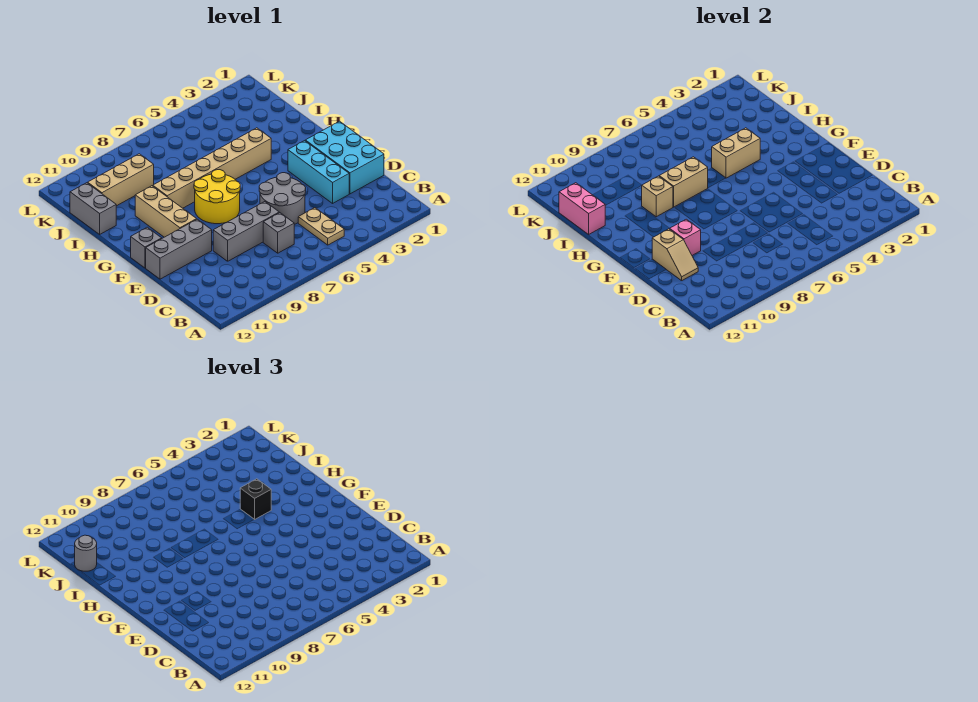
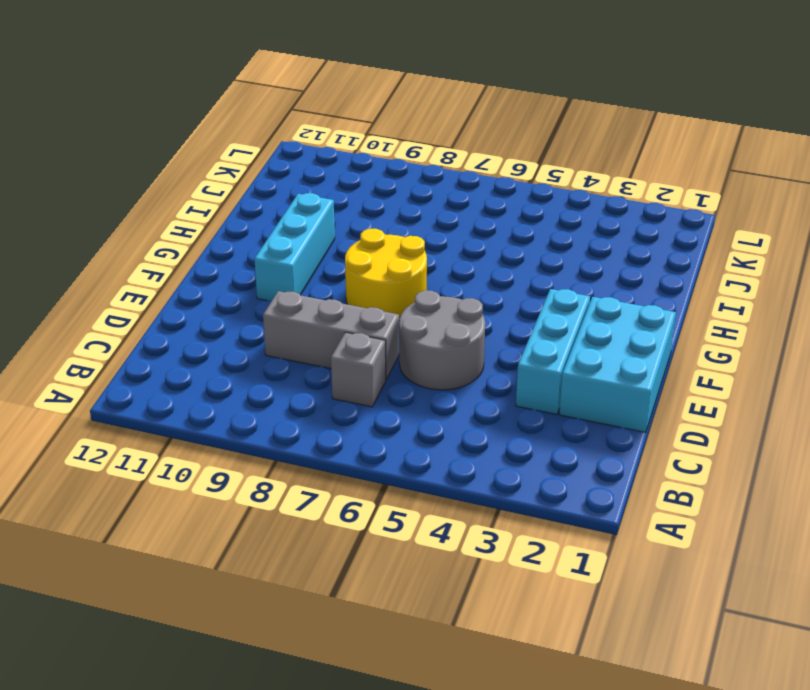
cyan 1x3 brick [254,193,335,301] -> tan 1x3 brick [135,186,197,237]
none -> tan 1x2 plate [298,208,344,245]
none -> grey 1x3 brick [146,219,212,279]
none -> grey 1x1 brick [131,227,162,268]

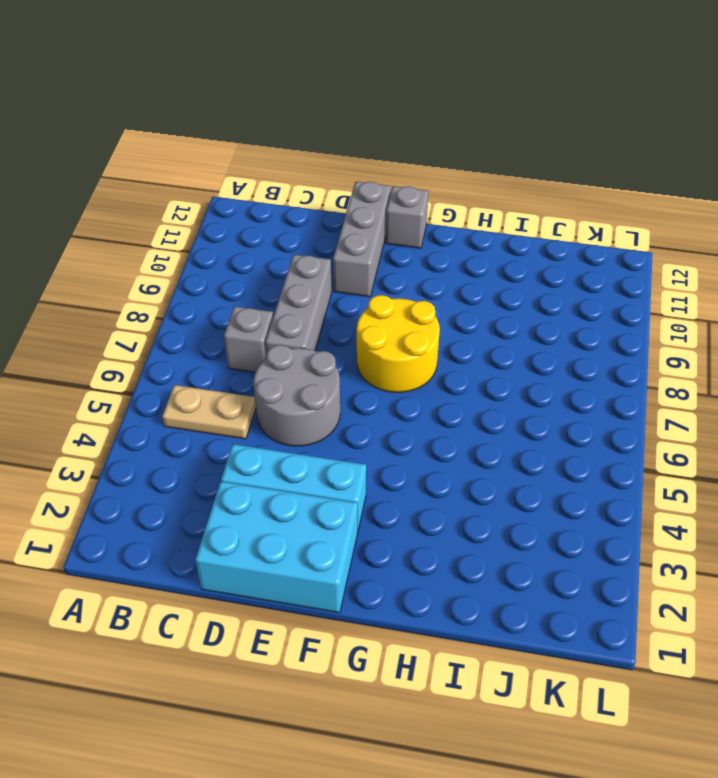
none -> tan 1x3 brick [135,186,197,237]
none -> tan 1x6 brick [153,128,271,208]
none -> grey 1x2 brick [70,183,116,234]

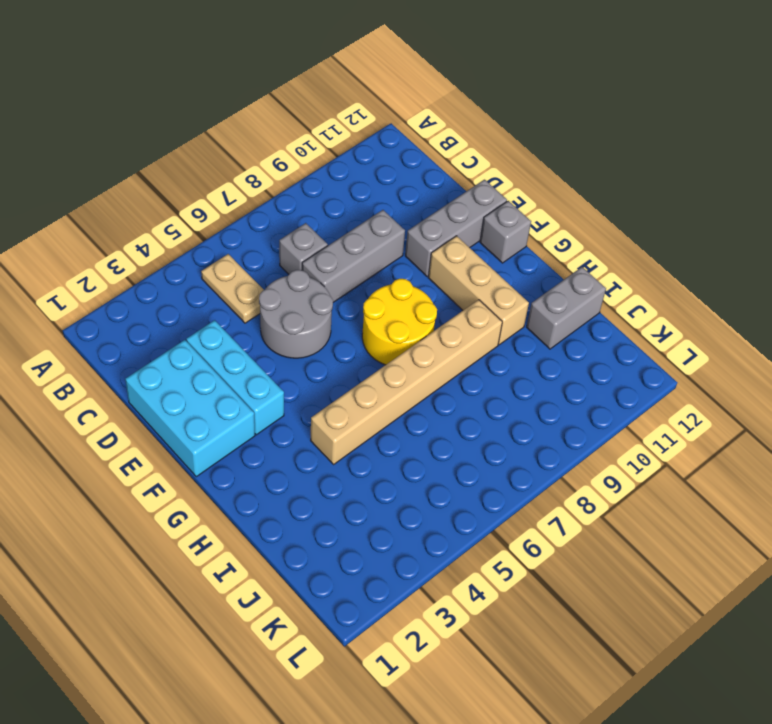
grey 1x2 brick [527,267,606,349] -> grey 1x2 brick turned to [70,183,116,234]
none -> tan 1x3 brick [88,154,154,206]
none -> tan 1x2 slope [652,229,698,281]
none -> pink 1x1 brick [670,219,701,255]

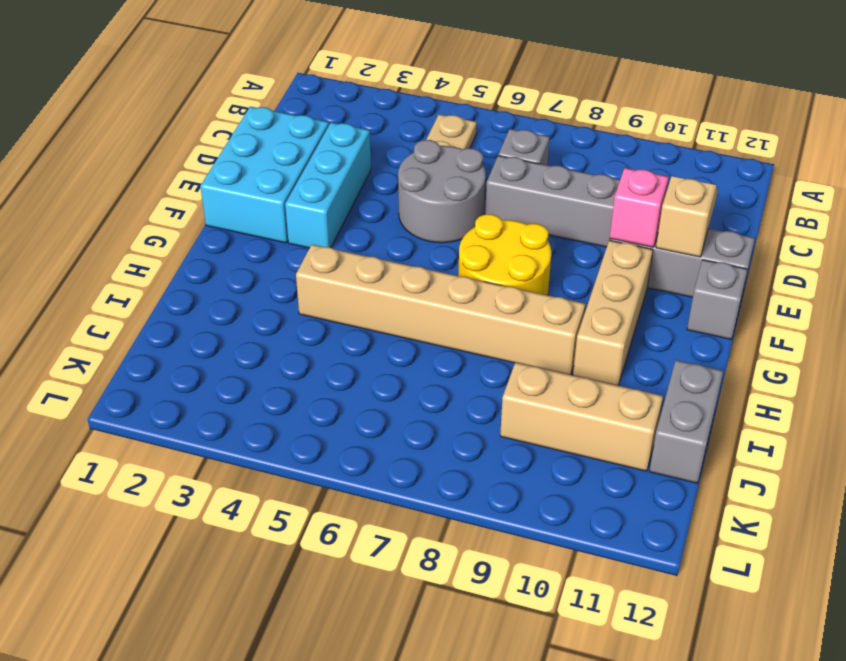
none -> tan 1x2 brick [712,128,760,178]
none -> tan 1x2 brick [659,157,708,207]
none -> tan 1x1 brick [642,176,673,217]

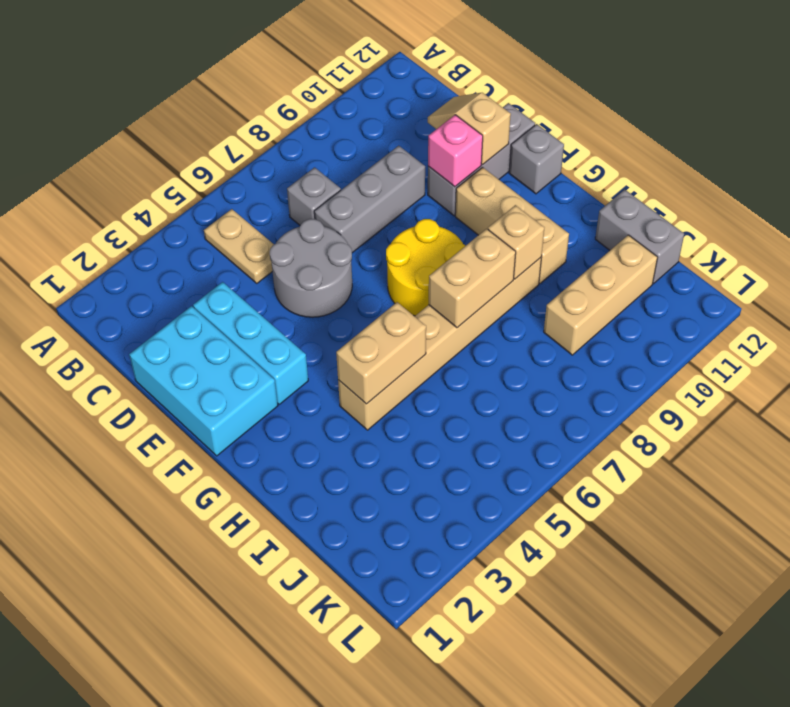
none -> pink 1x2 brick [559,183,605,234]
none -> black 1x1 brick [240,479,271,520]
none -> grey 1x1 round brick [75,535,97,571]

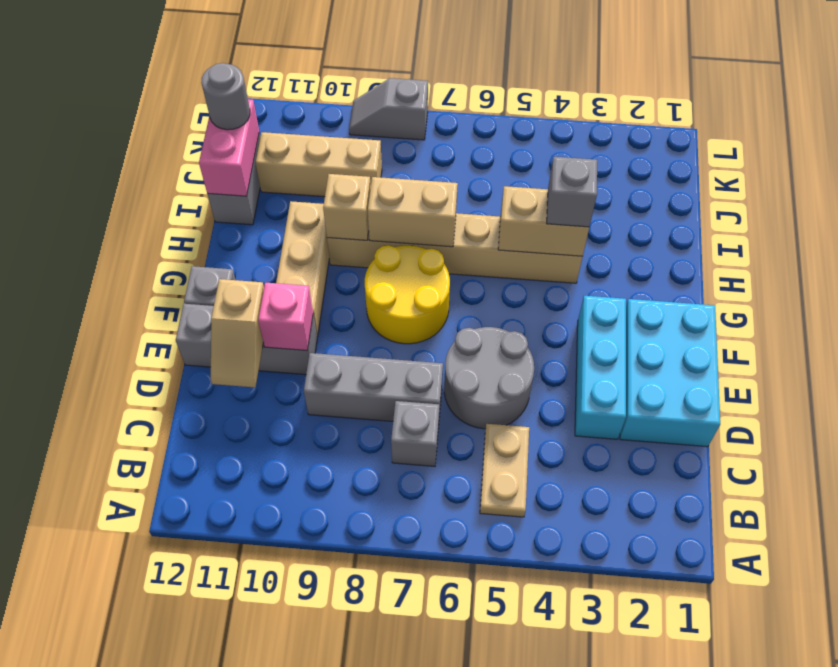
grey 1x1 brick [547,157,597,227] -> black 1x1 brick [240,479,271,520]
grey 1x2 slope [349,78,428,140] -> none

